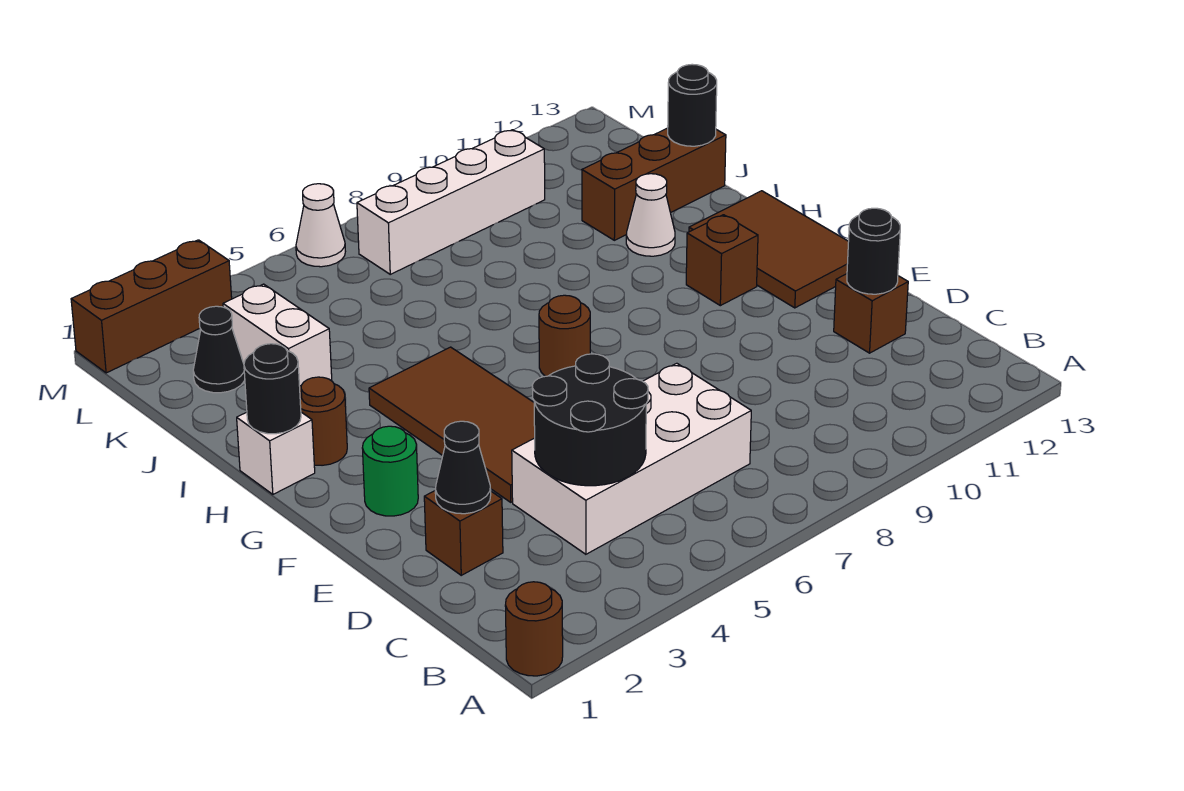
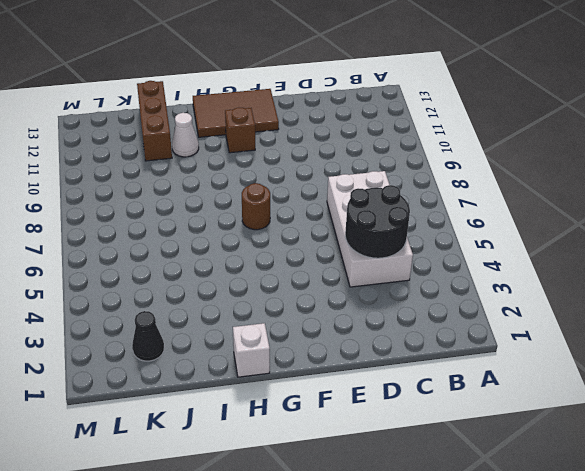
none -> brown 1x1 round brick [505,582,563,676]
none -> brown 1x1 brick [424,491,503,575]
none -> brown 1x1 brick [834,274,908,353]

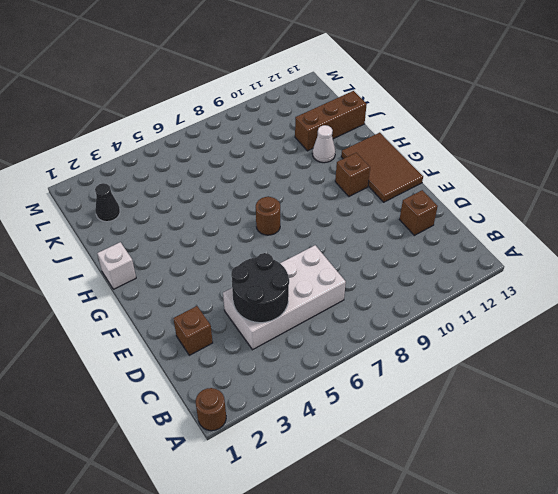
none -> brown 2x4 tile [369,347,535,502]
none -> green 1x1 round brick [362,426,418,516]
none -> brown 1x1 round brick [300,377,347,465]

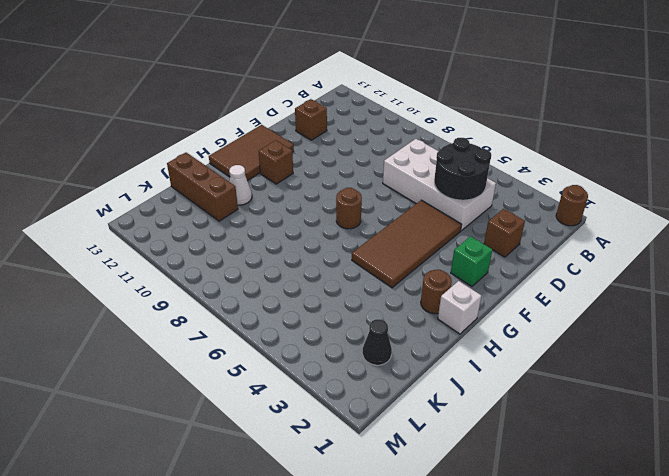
green 1x1 brick [451,236,492,286] -> green 1x1 round brick [362,426,418,516]
none -> white 1x2 brick [223,284,332,386]
none -> white 1x4 brick [357,130,545,274]
none -> brown 1x3 brick [71,240,232,373]

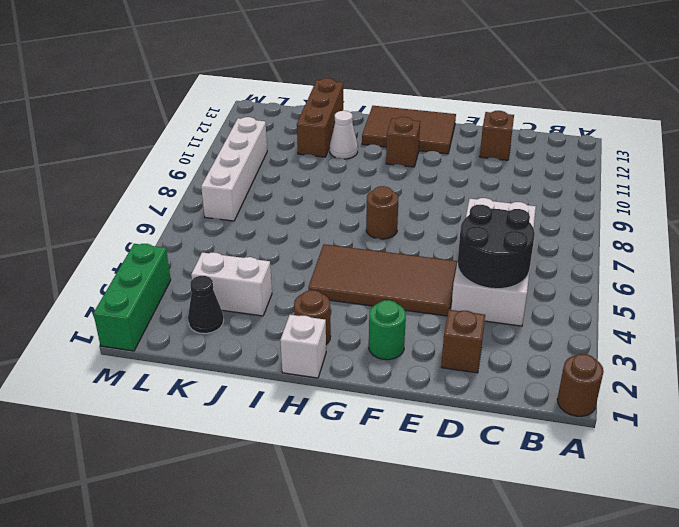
green 1x3 brick [93,244,171,351] -> brown 1x3 brick [71,240,232,373]
none -> white 1x1 cone [296,184,345,267]
none -> black 1x1 cone [435,421,491,514]
none -> black 1x1 round brick [847,208,900,294]

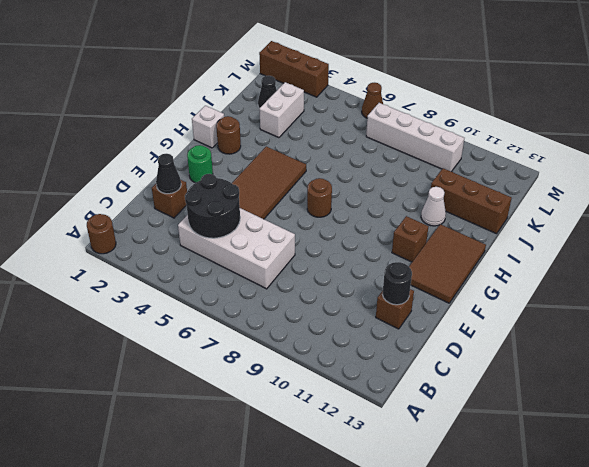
brown 1x1 cone [362,83,383,118] -> white 1x1 cone [296,184,345,267]
none -> black 1x1 round brick [244,344,301,434]
none -> black 1x1 round brick [668,64,717,146]

